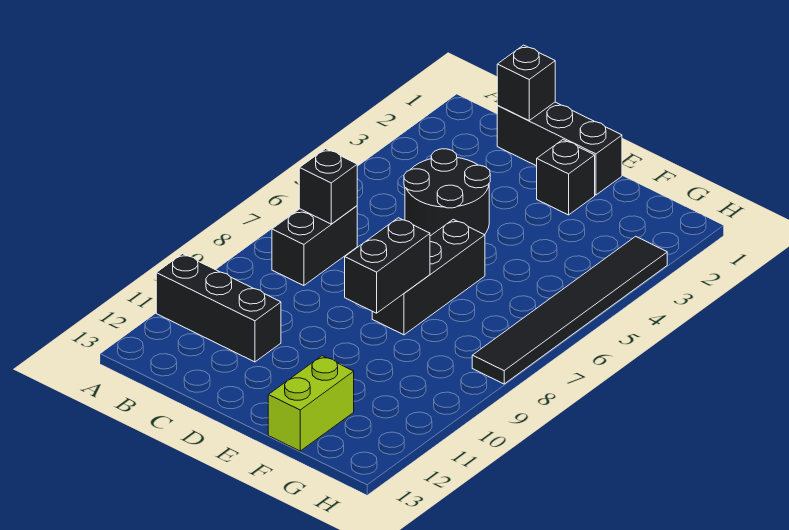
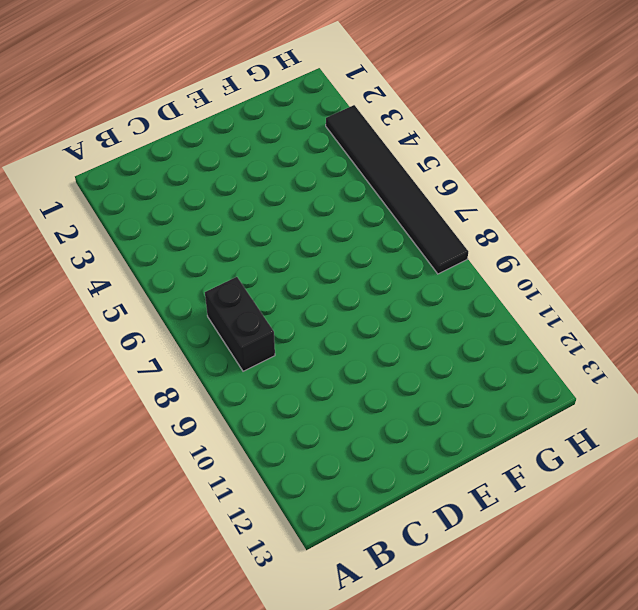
none -> black 1x3 brick [156,254,281,362]
none -> black 1x3 brick [497,102,622,195]

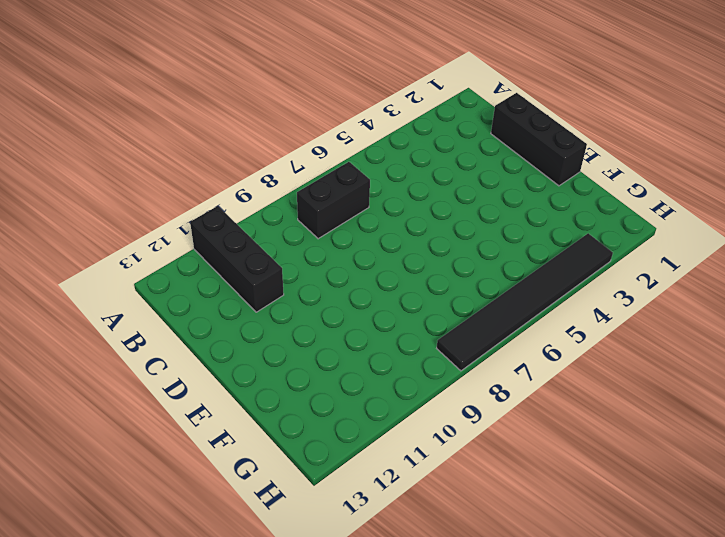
none -> black 2x2 round brick [404,149,490,236]
none -> black 1x1 brick [537,140,595,215]

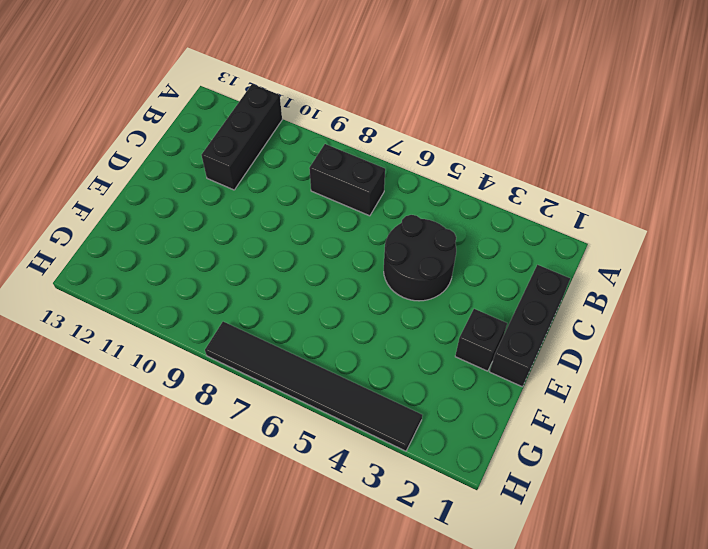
none -> black 1x3 brick [372,219,485,335]
none -> lime 1x2 brick [268,356,354,451]

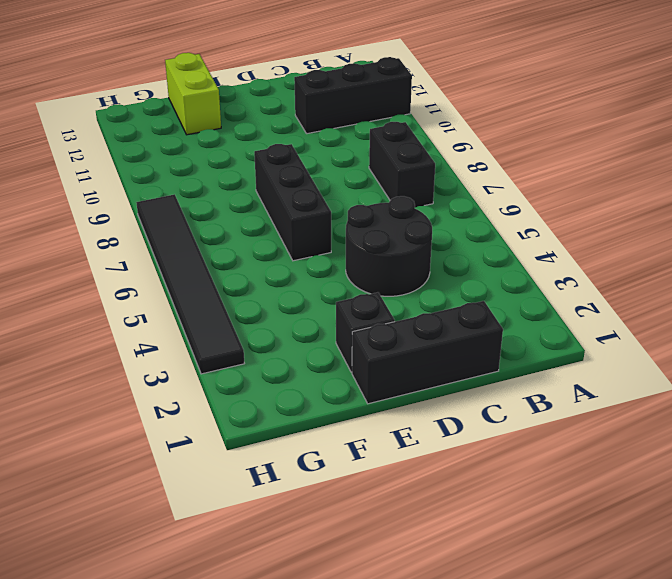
none -> black 1x1 brick [299,149,357,224]
none -> black 1x1 brick [497,45,555,120]

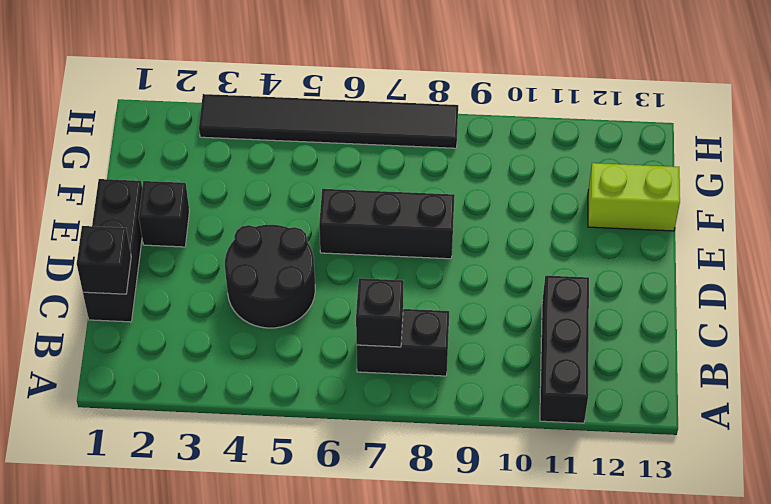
none -> black 1x2 brick [345,218,430,313]

